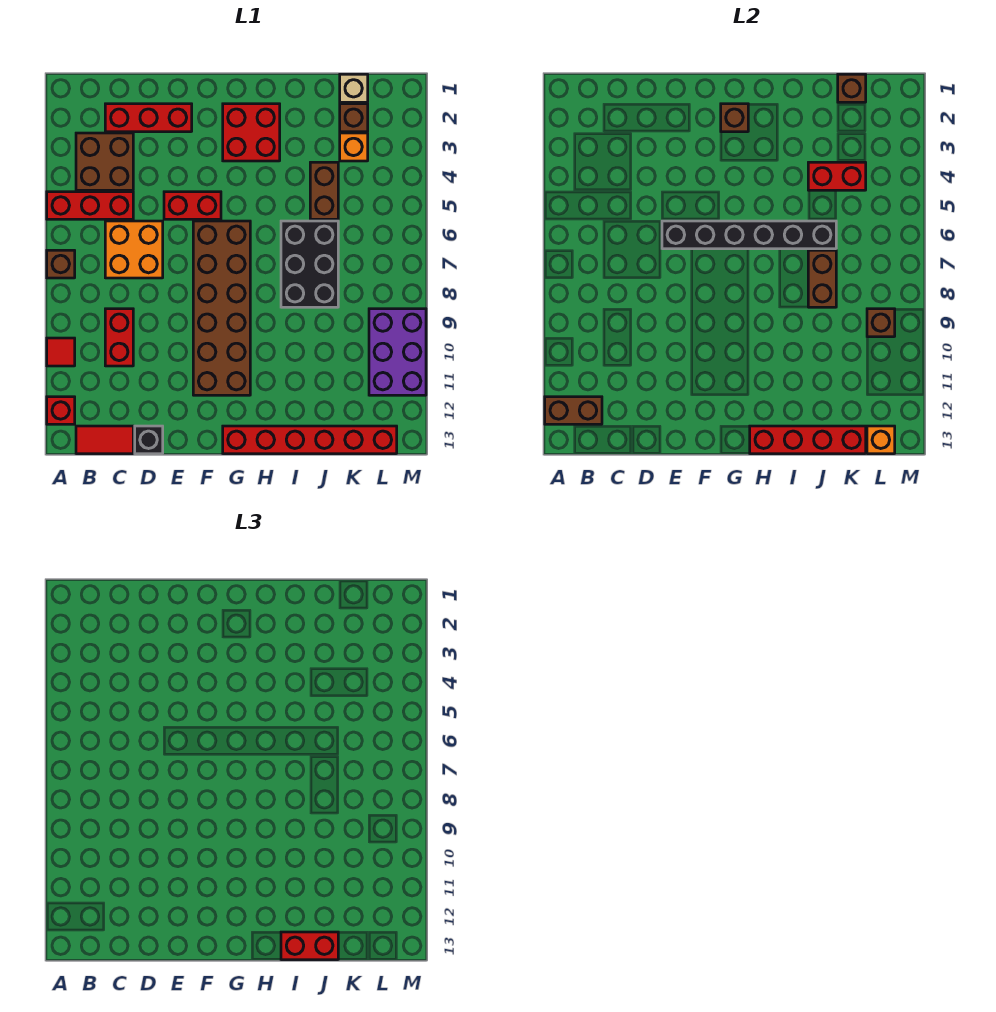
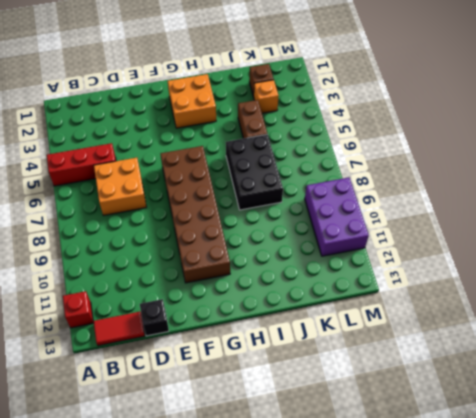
orange 2x2 brick [168,74,216,128] -> red 2x2 brick [223,104,280,161]
none -> brown 1x1 brick [47,250,75,278]
none -> red 1x1 tile [47,338,75,366]
none -> brown 2x2 brick [76,133,133,190]
none -> red 1x3 brick [105,104,192,132]

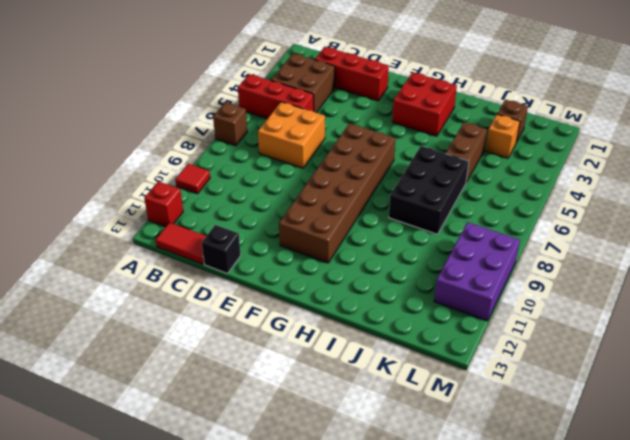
none -> red 1x2 brick [105,309,133,366]
none -> red 1x2 brick [164,192,221,219]
none -> red 1x6 brick [223,426,397,454]
none -> tan 1x1 brick [340,74,368,102]

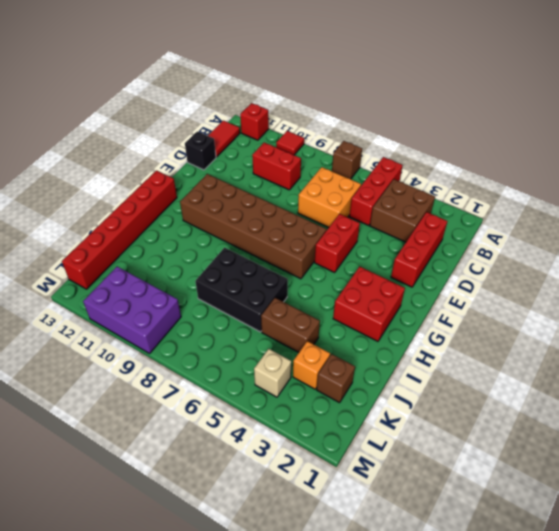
tan 1x1 brick [254,349,291,397] -> tan 1x1 brick moved to [340,74,368,102]
none -> brown 1x2 brick [545,397,602,424]
none -> black 1x6 brick [662,221,836,249]
none -> brown 1x1 brick [721,104,748,132]
none -> red 1x4 brick [750,426,866,454]

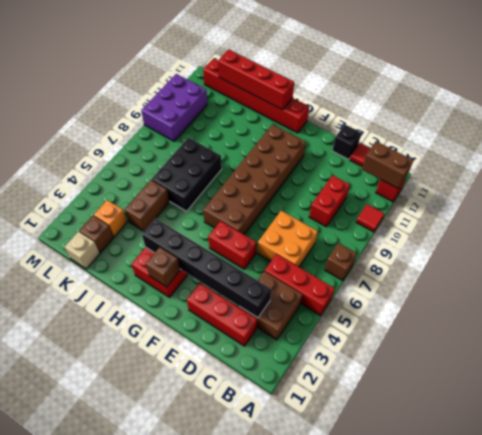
black 1x6 brick [142,218,271,318] -> black 1x6 brick moved to [662,221,836,249]
none -> red 1x2 brick [808,162,866,190]
none -> brown 1x2 brick [808,250,836,307]
none -> brown 1x1 brick [838,74,866,102]
none -> brown 1x1 brick [867,309,895,337]

